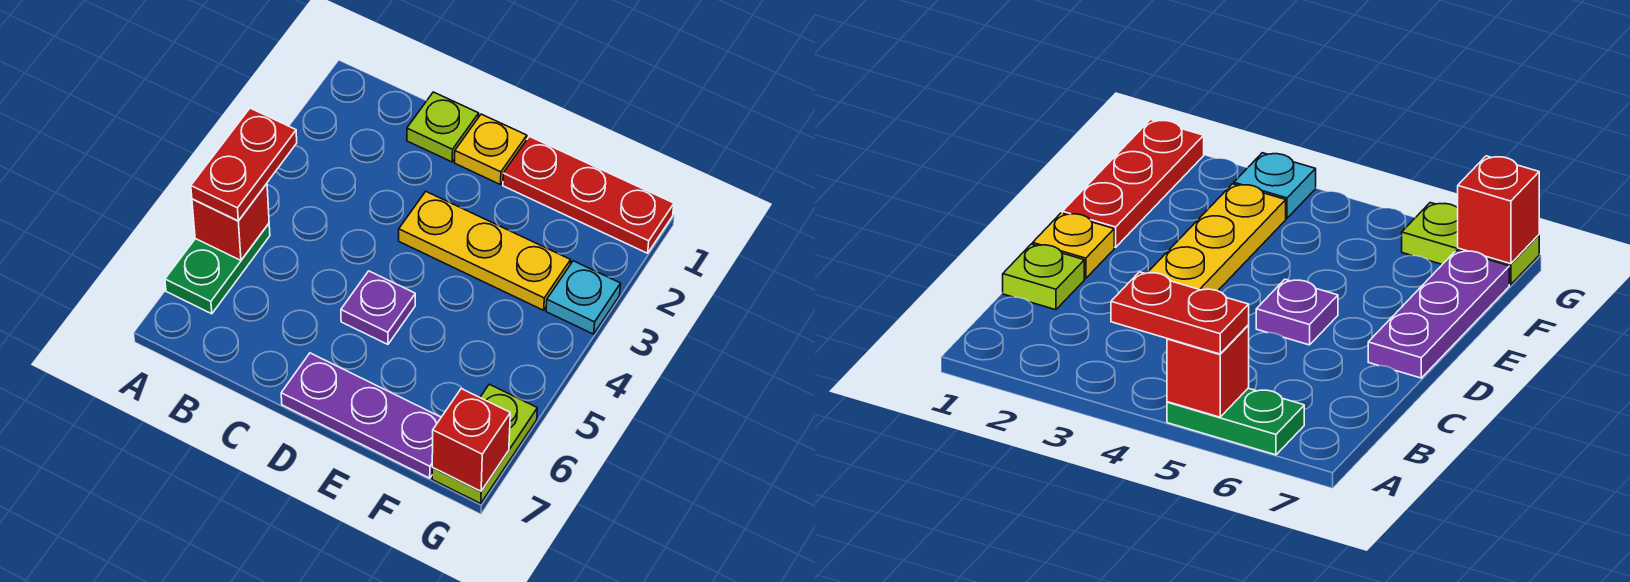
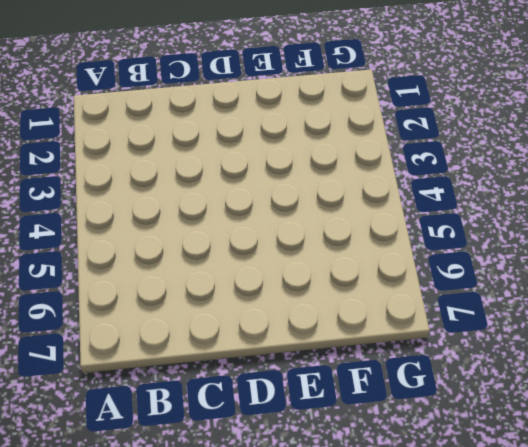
none -> green 1x2 plate [165,224,270,314]
none -> lime 1x1 plate [407,92,479,162]
none -> yellow 1x1 plate [455,114,527,185]

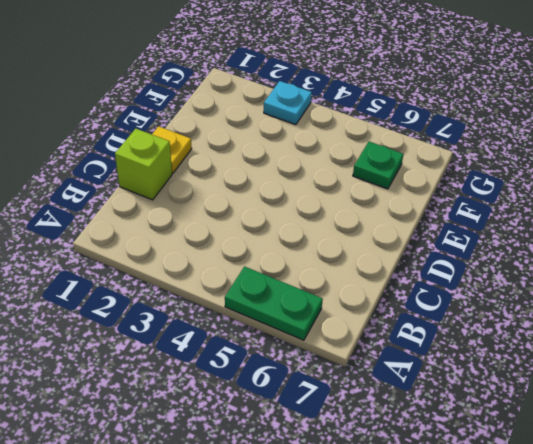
lime 1x1 brick [115,129,172,200] -> lime 1x1 plate [407,92,479,162]
green 1x1 plate [353,142,403,189] -> none
none -> yellow 1x3 plate [399,192,571,310]
none -> purple 1x1 plate [341,271,415,344]
none -> purple 1x3 plate [281,353,441,478]

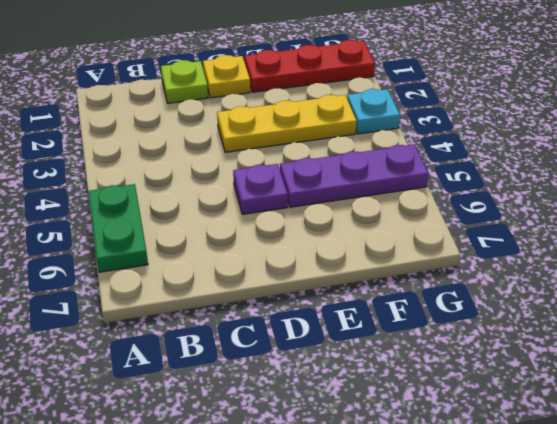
purple 1x3 plate [280,144,429,207] -> purple 1x3 plate moved to [281,353,441,478]
none -> lime 1x2 plate [432,384,537,503]
none -> red 1x1 brick [192,184,269,260]
none -> red 1x1 brick [432,389,510,491]

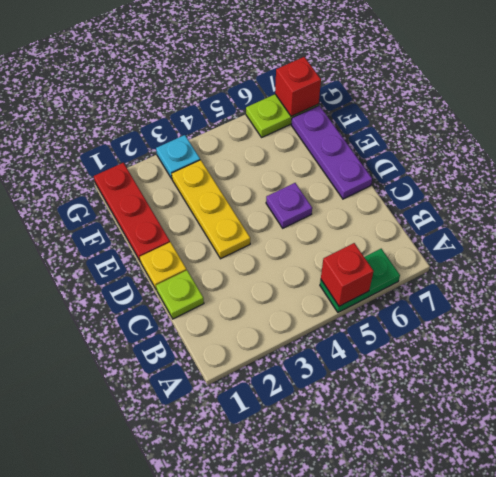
none -> red 1x2 plate [191,108,297,221]

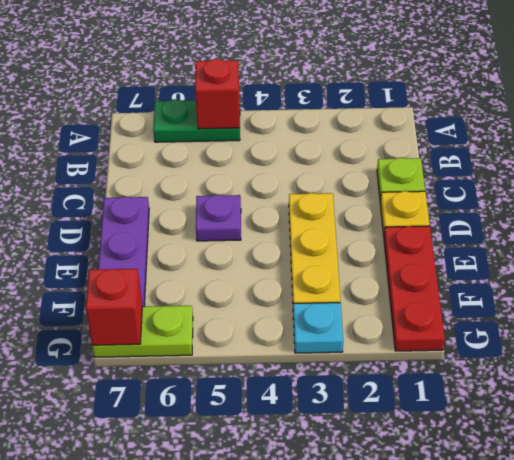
none -> red 1x2 plate [191,108,297,221]

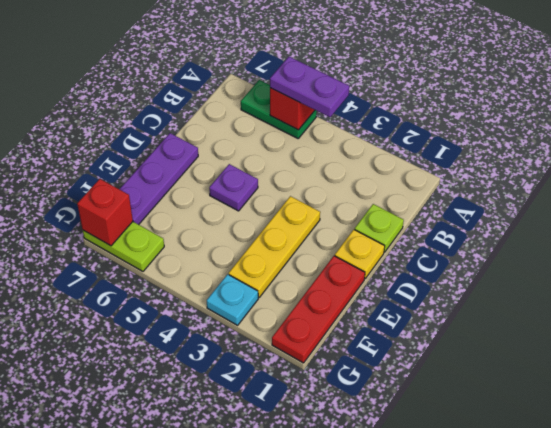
purple 1x2 plate [270,57,349,117] -> red 1x2 plate [191,108,297,221]

